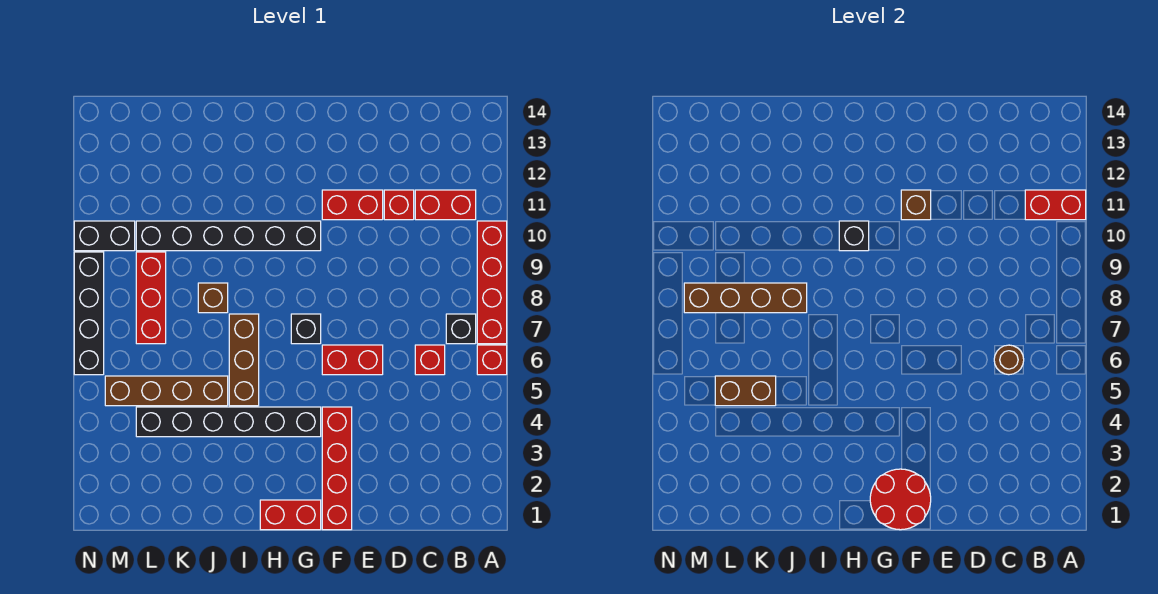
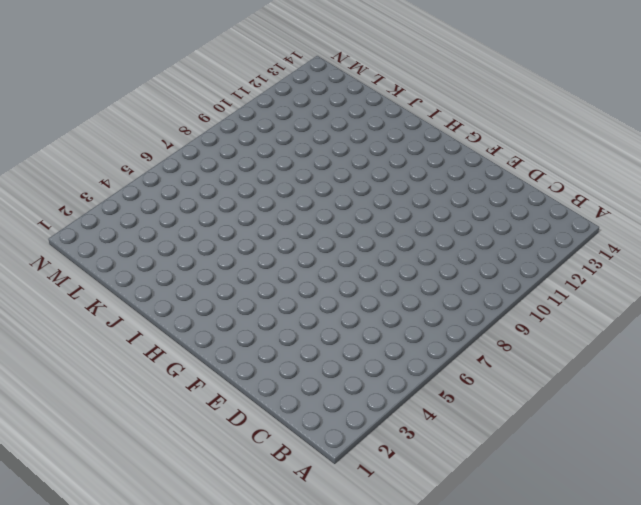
none -> red 1x1 brick [477,345,507,375]
none -> red 1x4 brick [477,221,507,344]
none -> black 1x1 brick [446,314,476,344]

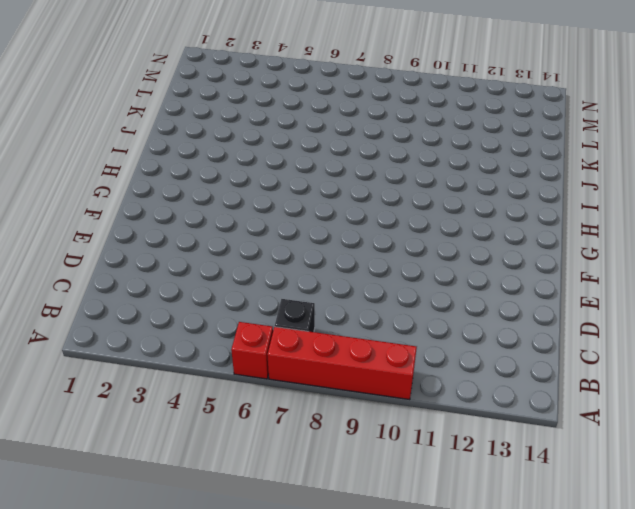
none -> red 1x2 brick [415,190,476,220]
none -> red 1x1 brick [415,345,445,375]
none -> red 1x1 brick [384,190,414,220]

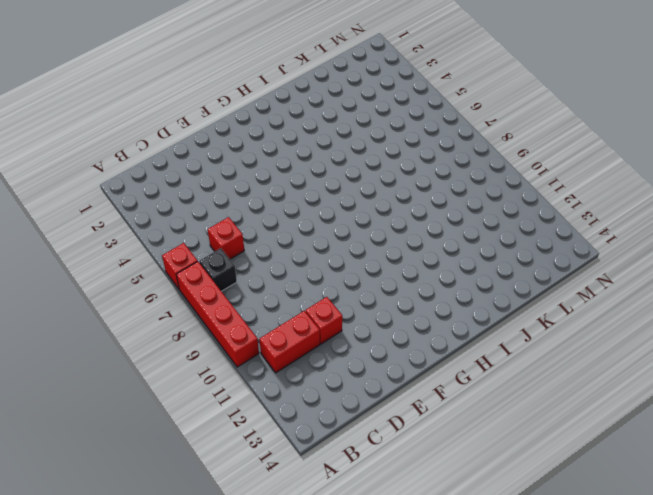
none -> red 1x2 brick [322,345,383,375]
none -> red 1x2 brick [322,190,383,220]
none -> red 1x4 brick [322,407,352,530]

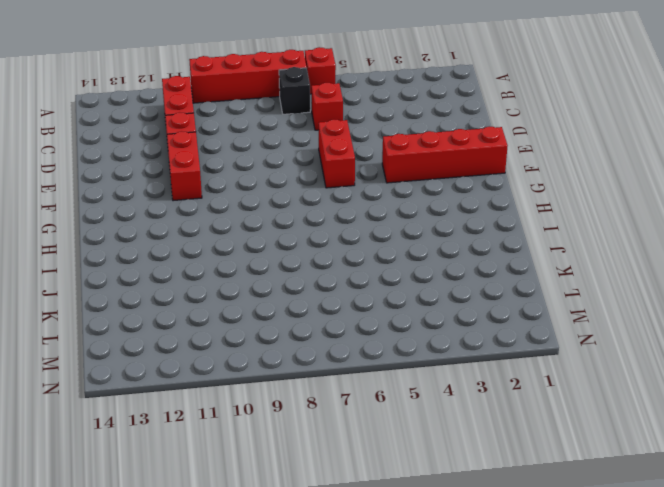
none -> red 1x2 brick [260,500,321,530]
none -> black 1x6 brick [136,407,321,437]
none -> black 1x1 brick [291,314,321,344]

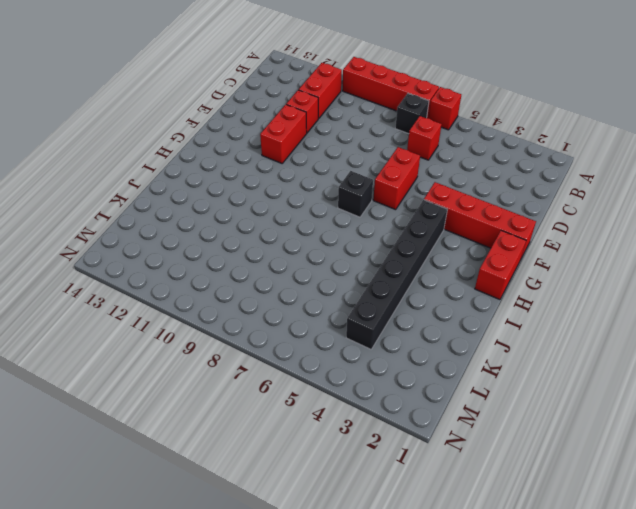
none -> black 1x6 brick [136,221,321,251]
none -> brown 1x3 brick [229,314,259,406]
none -> brown 1x4 brick [105,376,228,406]

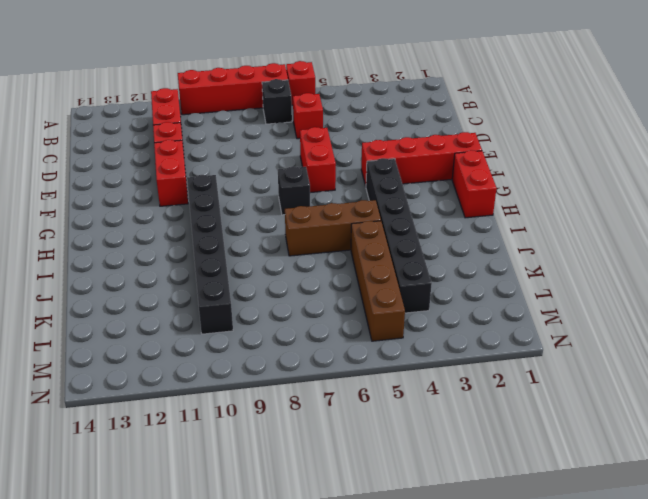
none -> brown 1x1 brick [198,283,228,313]
none -> red 1x3 brick [136,252,166,344]
none -> black 1x2 brick [74,221,135,251]

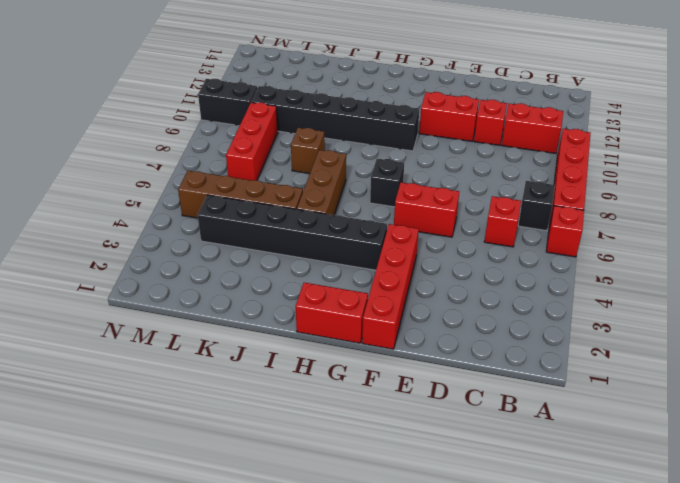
none -> black 1x4 brick [74,252,104,375]
none -> red 1x2 brick [1025,190,1086,220]
none -> brown 1x1 round brick [994,345,1024,375]

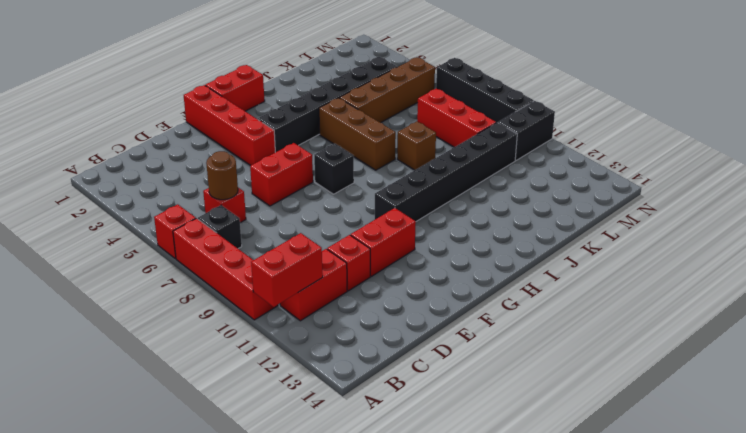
none -> red 2x2 round brick [870,469,931,530]
none -> brown 1x1 brick [901,190,931,220]
none -> black 1x1 brick [839,221,869,251]

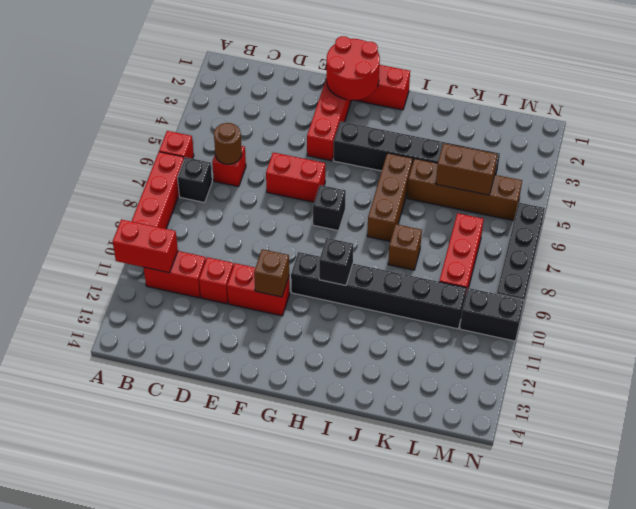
none -> brown 1x4 brick [684,283,807,313]

